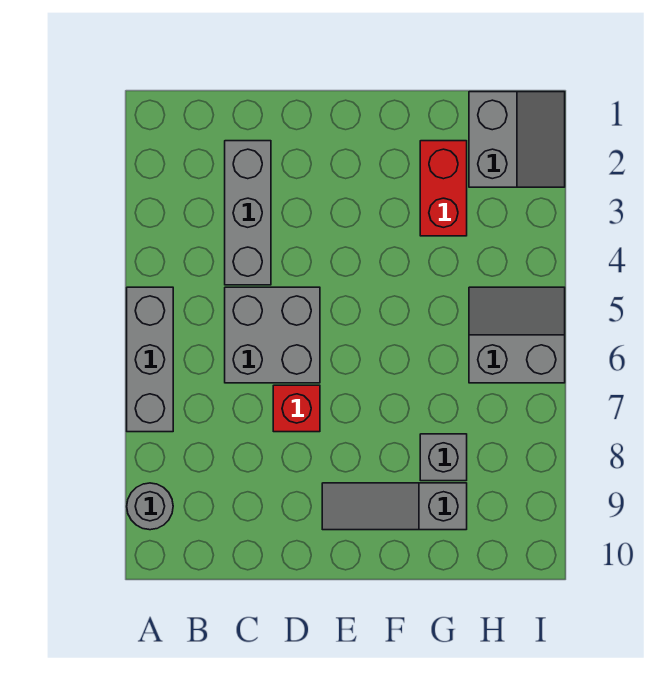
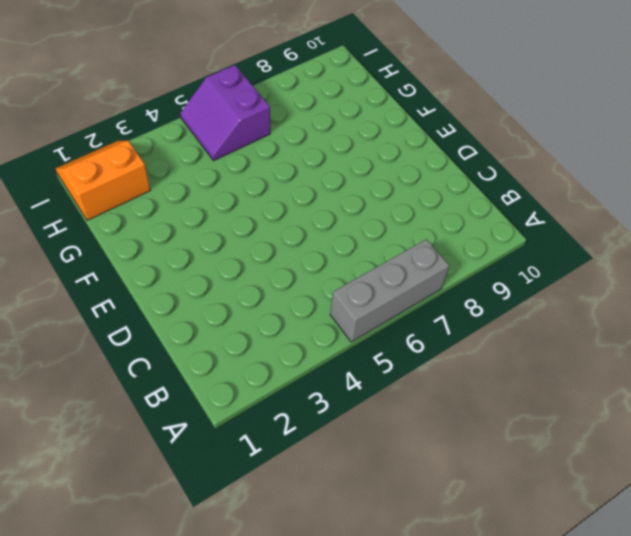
orange 2x2 slope [56,141,150,220] -> grey 2x2 slope [469,92,565,187]
purple 2x2 slope [180,65,270,161] -> grey 2x2 slope [469,287,565,383]
none -> grey 1x1 round brick [127,483,173,530]
none -> grey 1x3 brick [225,141,271,285]

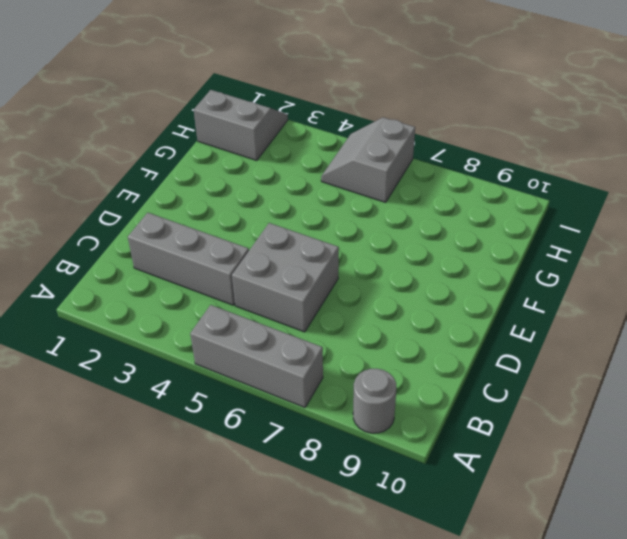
none -> red 1x1 brick [273,385,320,432]
none -> grey 1x3 slope [322,483,467,530]

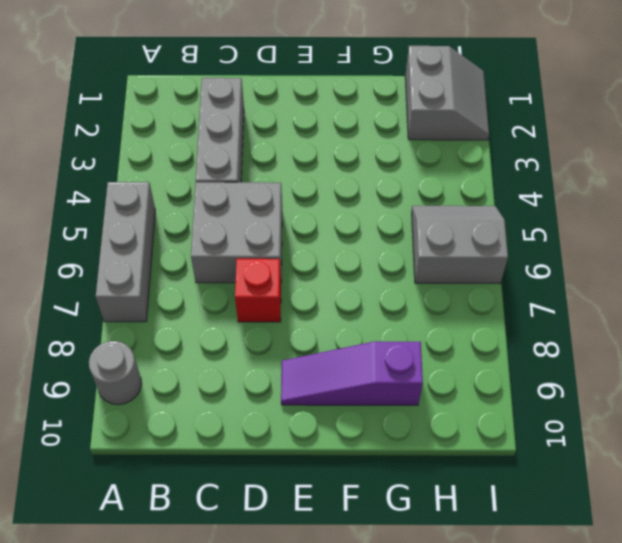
purple 1x3 slope [281,341,423,405] -> grey 1x3 slope [322,483,467,530]
none -> red 1x2 brick [420,141,467,236]
none -> grey 1x1 brick [420,434,467,481]

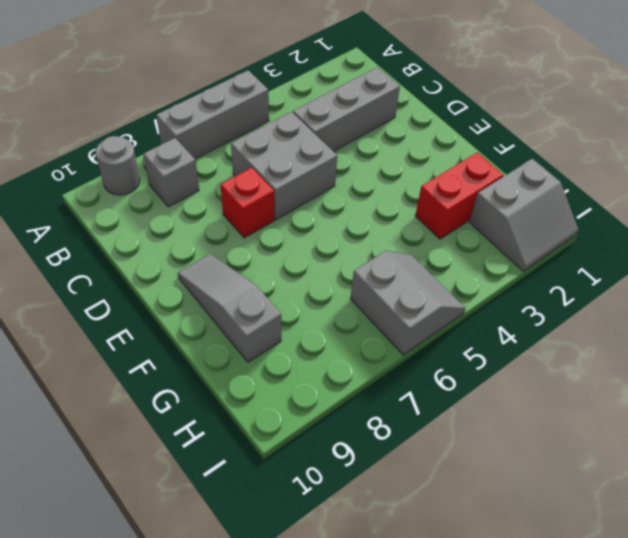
grey 1x1 brick [143,138,199,207] -> grey 1x1 brick moved to [420,434,467,481]

